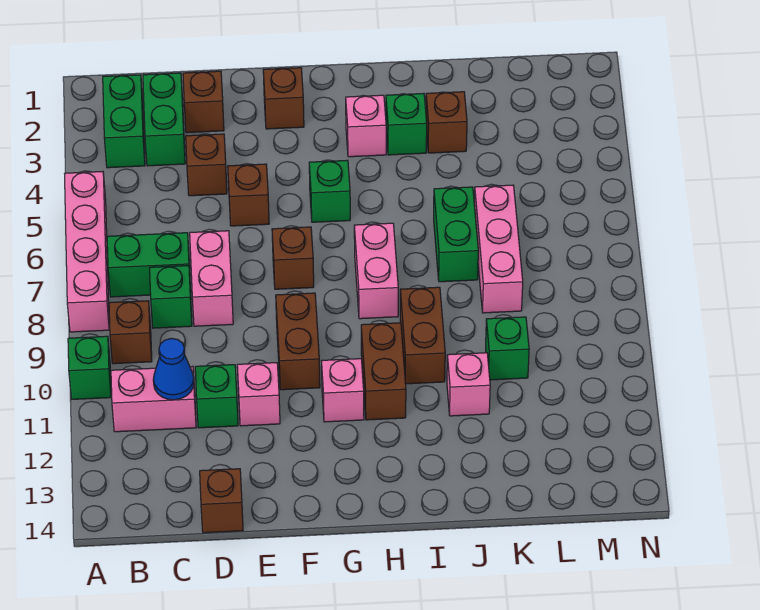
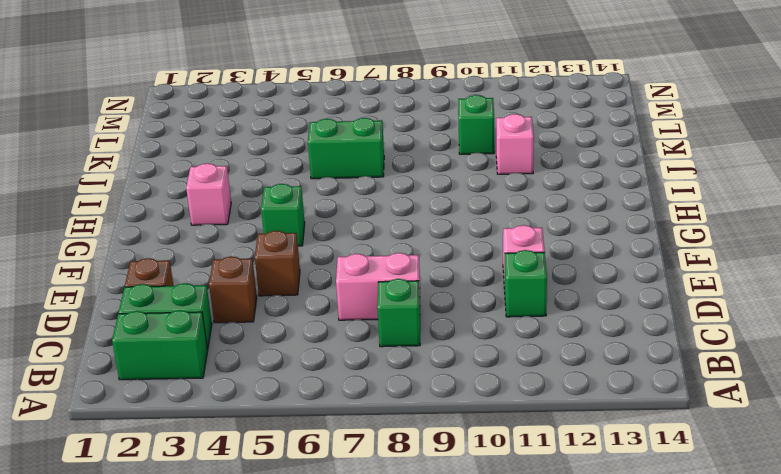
none -> pink 1x4 brick [65,172,109,332]
none -> green 1x1 brick [68,336,111,399]
none -> green 1x2 brick [107,233,191,297]
none -> brown 1x1 brick [109,301,152,364]

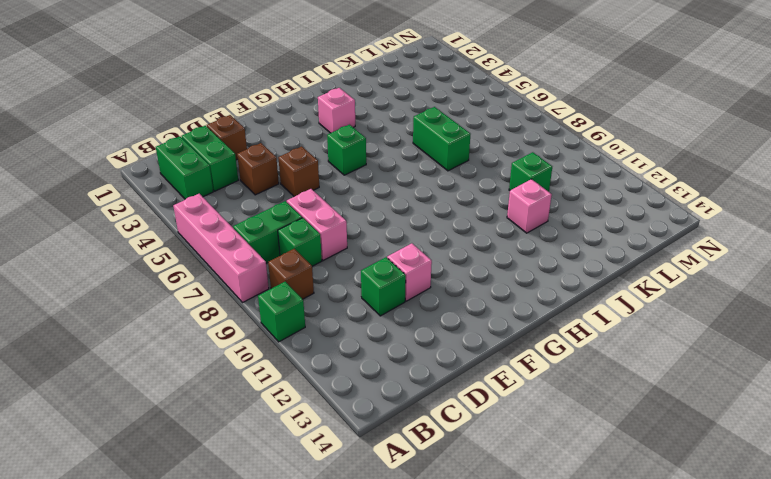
none -> pink 1x2 brick [111,366,196,432]
none -> brown 1x1 brick [200,469,243,533]
none -> brown 1x1 brick [263,68,304,129]
none -> brown 1x1 brick [272,227,314,289]

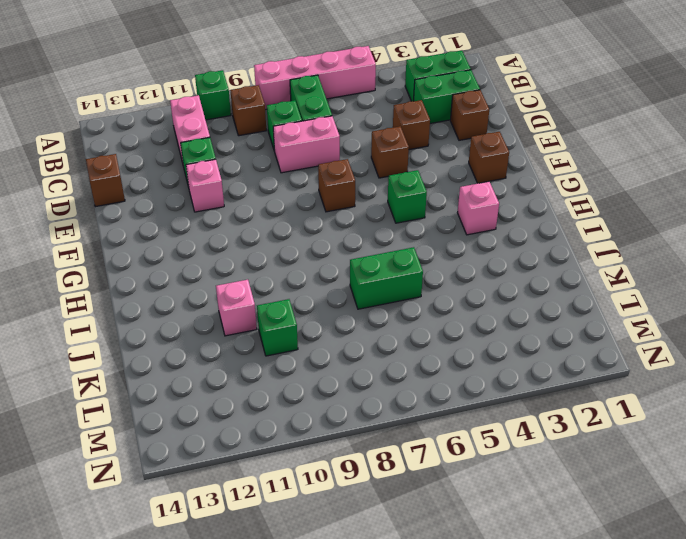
none -> brown 1x2 brick [276,293,320,390]
none -> pink 1x1 brick [322,359,364,422]
none -> pink 1x2 brick [354,223,398,319]
none -> brown 1x2 brick [361,323,406,420]

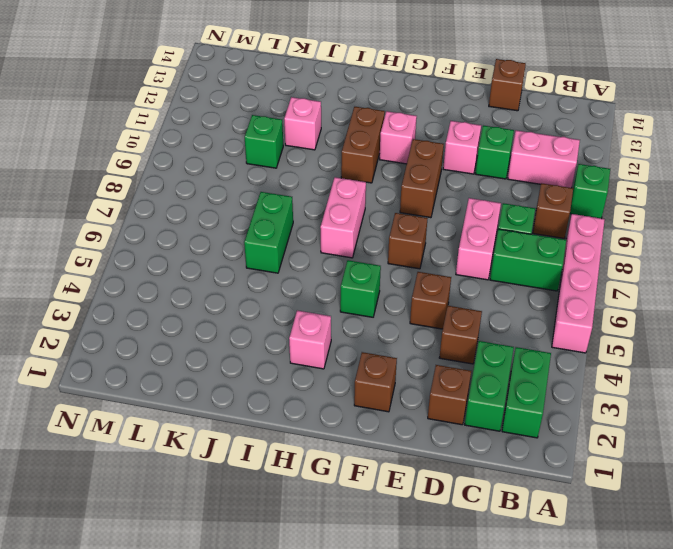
none -> green 1x1 brick [386,93,427,155]
none -> brown 1x2 brick [400,287,445,384]
none -> brown 1x1 brick [426,92,467,153]
none -> pink 1x3 brick [474,185,523,313]

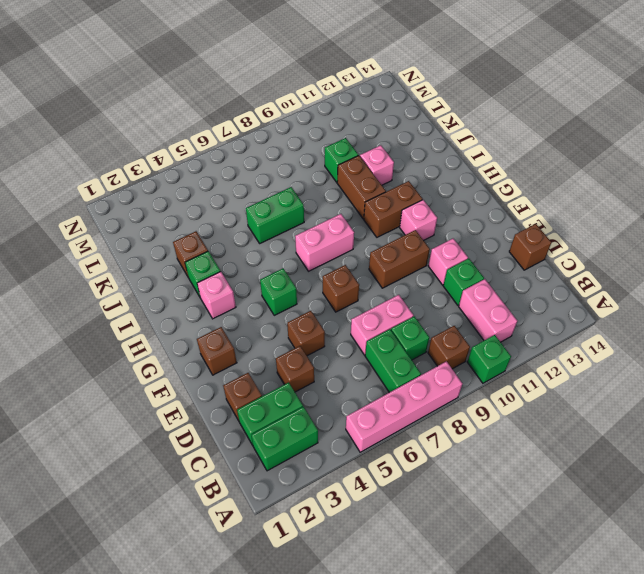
brown 1x2 brick [337,155,386,219] -> brown 1x2 brick turned to [400,287,445,384]
none -> pink 1x3 brick [474,185,523,313]
none -> blue 1x1 cone [153,338,194,400]

